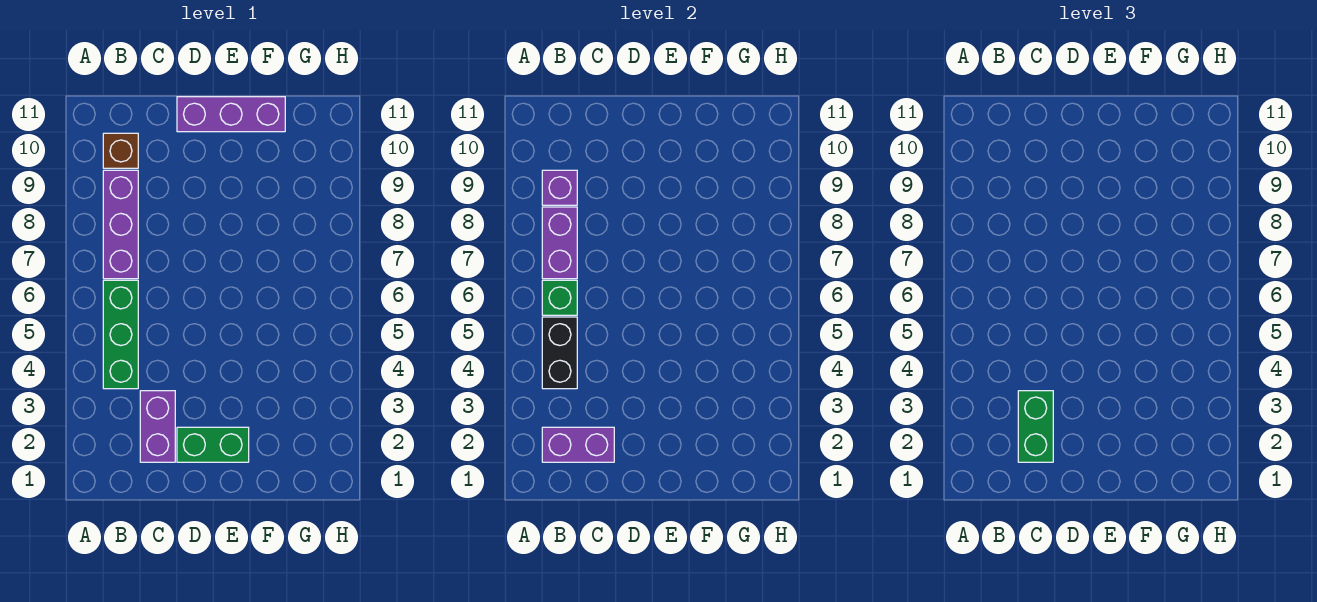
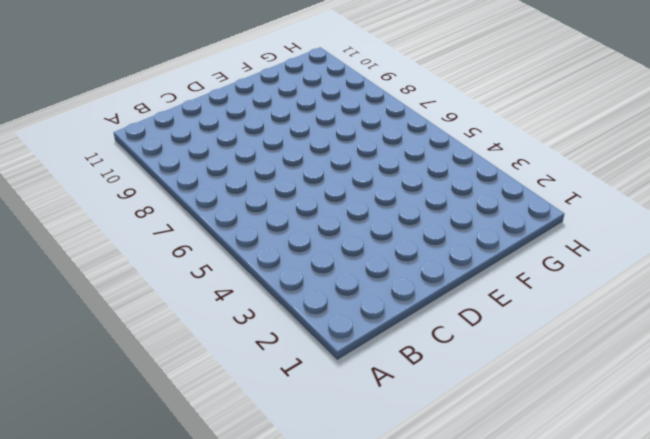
none -> green 1x3 brick [103,280,138,389]
none -> purple 1x3 brick [103,170,138,279]
none -> brown 1x1 brick [103,133,138,168]

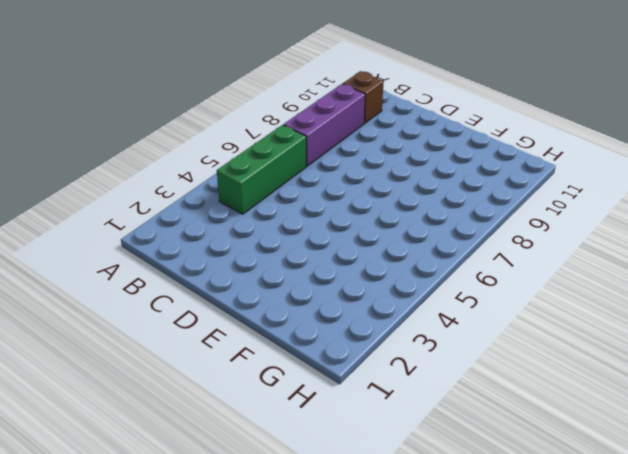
none -> purple 1x2 brick [140,391,175,462]
none -> green 1x2 brick [177,427,249,462]
none -> purple 1x3 brick [177,97,285,132]

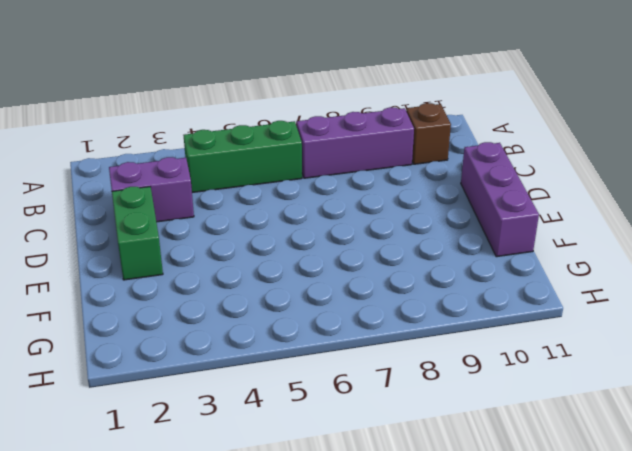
none -> purple 1x2 brick [542,427,614,462]
none -> black 1x2 brick [542,317,577,389]
none -> green 1x1 brick [542,280,577,315]

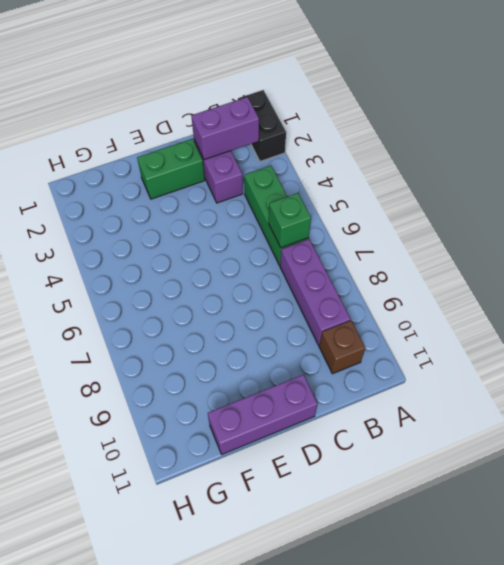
black 1x2 brick [238,90,286,161] -> black 1x2 brick moved to [542,317,577,389]
none -> purple 1x2 brick [542,207,577,279]
none -> purple 1x1 brick [542,170,577,205]
none -> green 1x2 brick [1018,391,1053,462]

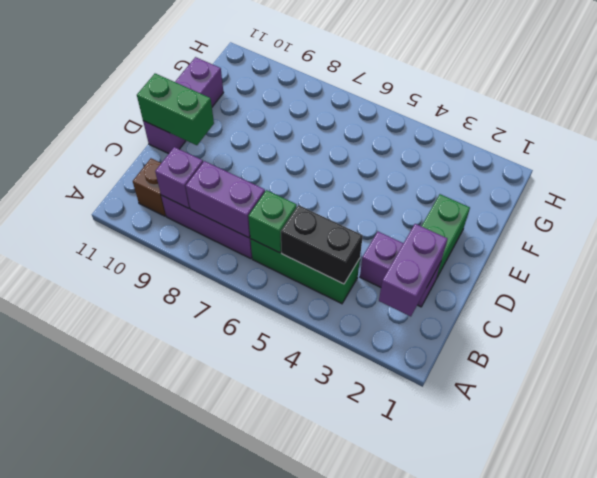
green 1x2 brick [137,74,214,145] -> green 1x2 brick moved to [1018,391,1053,462]

